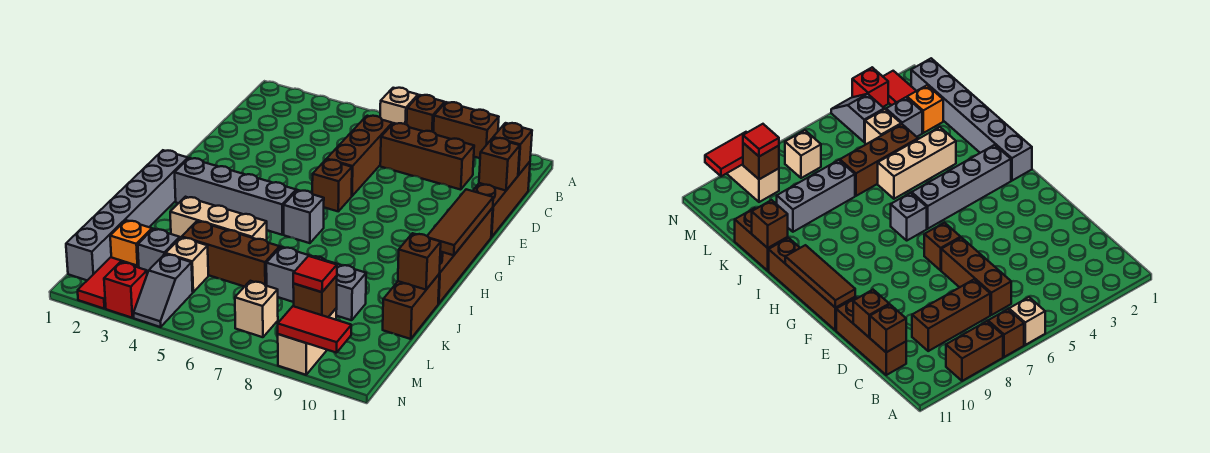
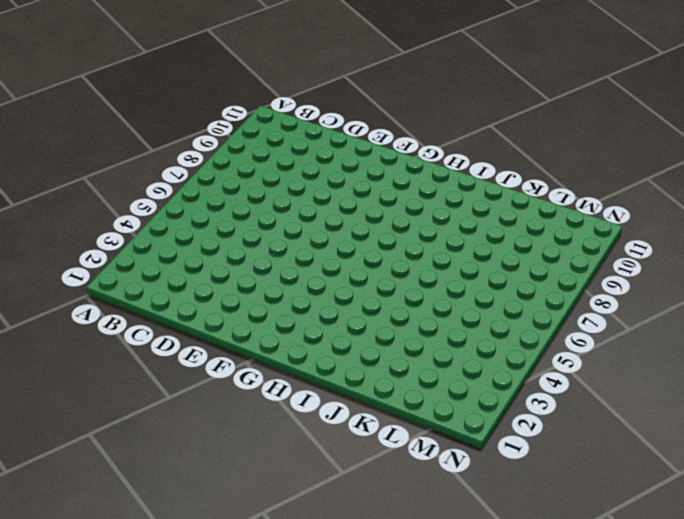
none -> tan 1x1 brick [380,88,418,125]
none -> brown 1x1 brick [407,95,445,132]
none -> brown 1x2 brick [433,102,499,158]
none -> brown 1x3 brick [327,116,392,196]

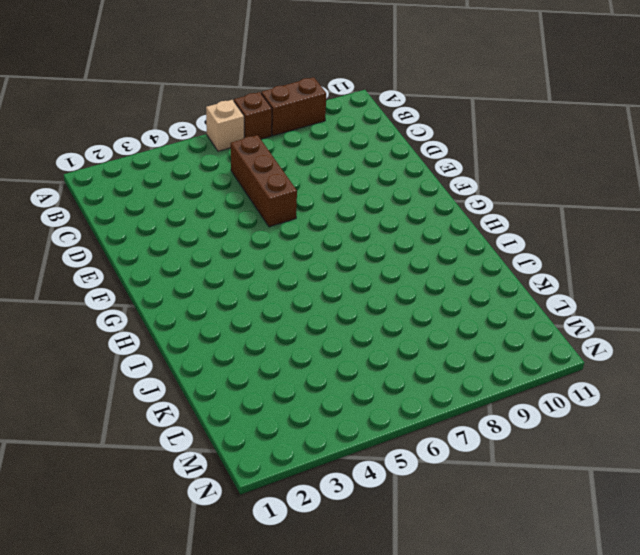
none -> brown 1x3 brick [380,123,474,190]
none -> brown 1x3 brick [473,162,530,237]
none -> brown 1x1 brick [312,159,352,211]
none -> brown 1x4 brick [438,208,493,304]

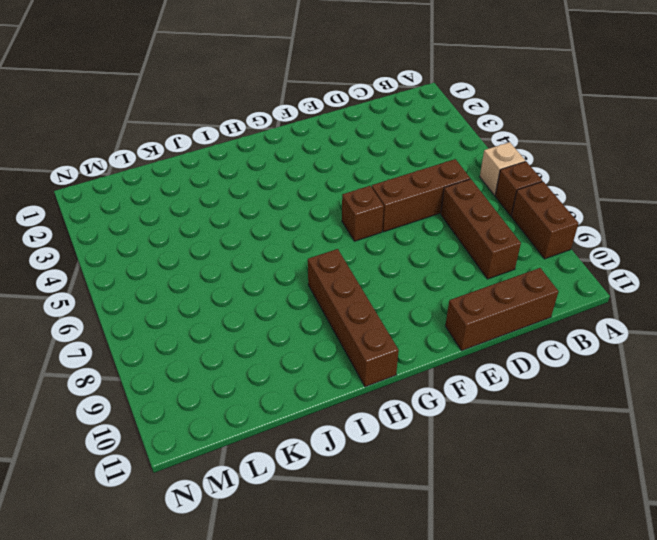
brown 1x4 brick [308,249,399,387] -> brown 1x4 brick turned to [438,208,493,304]
none -> grey 1x6 brick [66,150,188,280]
none -> grey 1x4 brick [175,158,296,235]
none -> grey 1x1 brick [284,190,324,243]
none -> tan 1x3 brick [170,197,267,241]

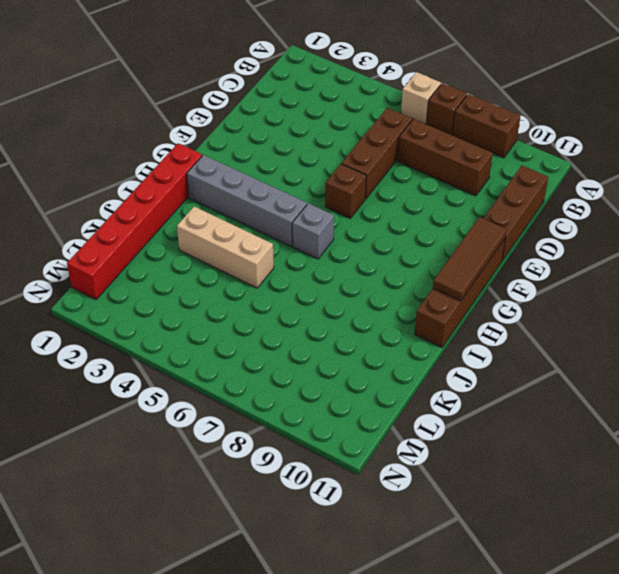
red 1x6 brick [67,143,202,300] -> grey 1x6 brick [66,150,188,280]
none -> brown 1x2 brick [383,275,439,339]
none -> brown 1x3 brick [182,221,280,287]
none -> grey 1x3 brick [266,247,366,320]
none -> orange 1x1 brick [110,220,152,268]

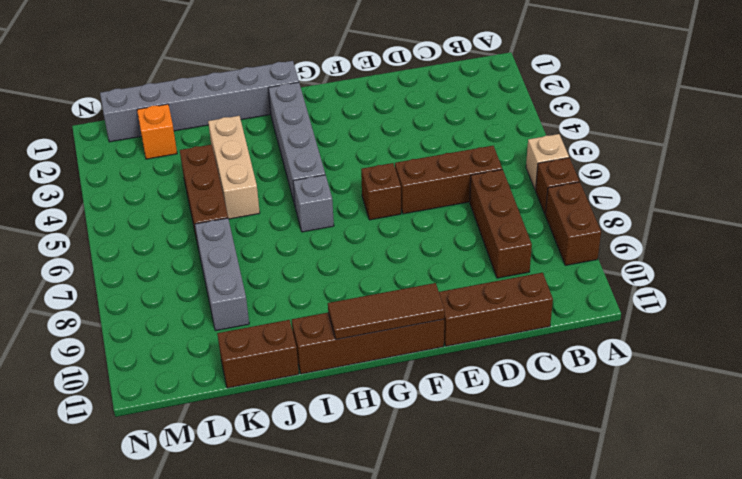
none -> grey 1x1 brick [138,229,180,274]
none -> tan 1x1 brick [166,237,208,292]
none -> red 1x2 tile [78,257,137,309]
none -> grey 1x2 slope [134,254,193,327]

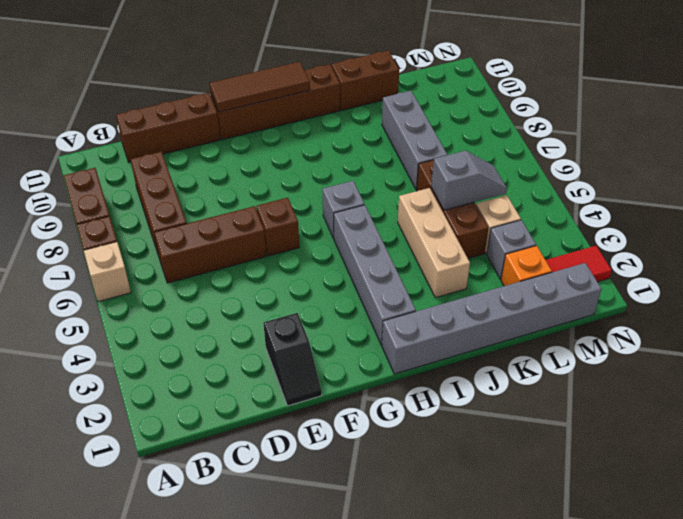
black 1x2 slope [264,313,322,406] -> none
grey 1x2 slope [431,151,507,210] -> grey 1x2 slope moved to [134,254,193,327]
none -> tan 1x1 brick [235,281,278,337]
none -> tan 1x2 brick [278,308,337,375]
none -> red 1x1 brick [104,262,147,318]
none -> brown 1x1 brick [493,123,532,175]

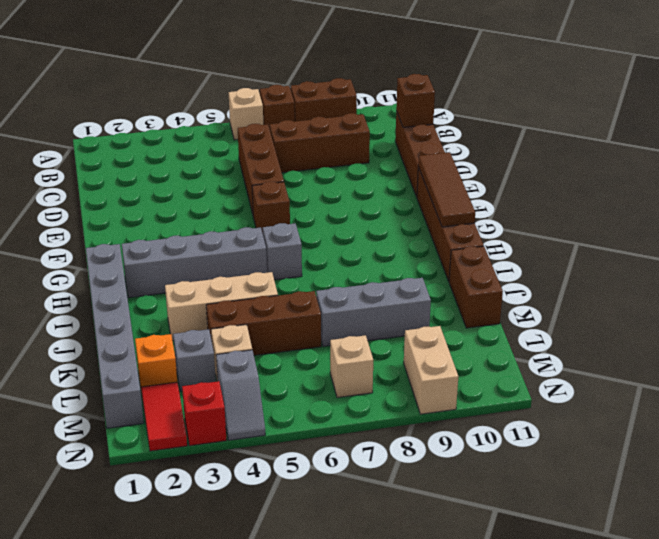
none -> brown 1x1 brick [479,138,520,191]
none -> brown 1x1 brick [398,233,441,290]
none -> brown 1x1 brick [293,276,337,317]
none -> red 1x2 tile [278,306,351,353]

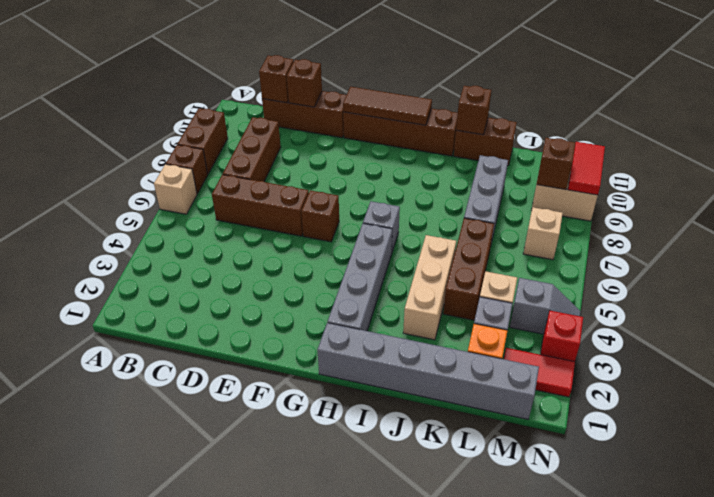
none -> red 1x1 tile [293,256,337,292]

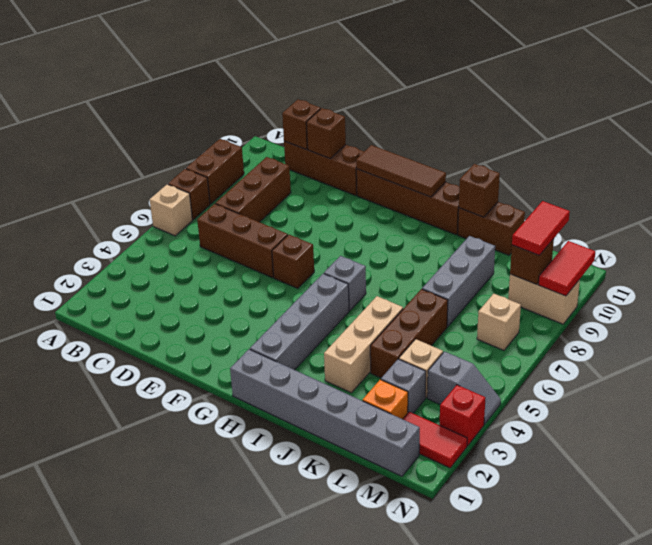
red 1x2 tile [512,201,570,255] -> red 1x1 tile [293,256,337,292]

